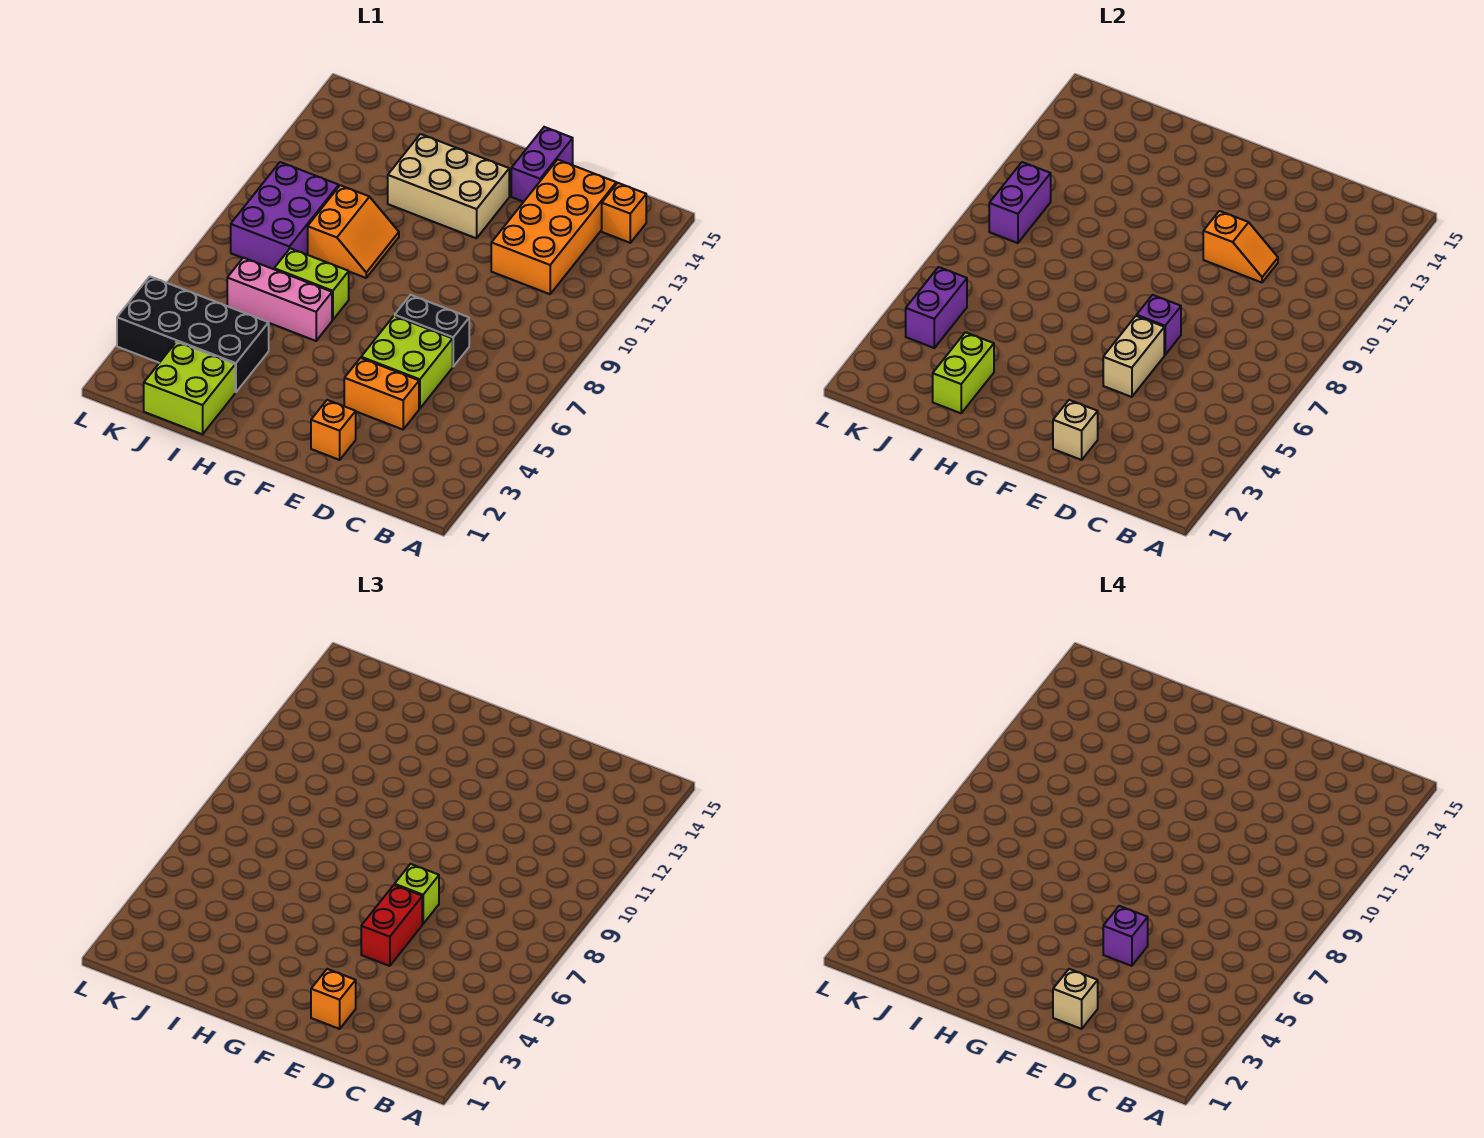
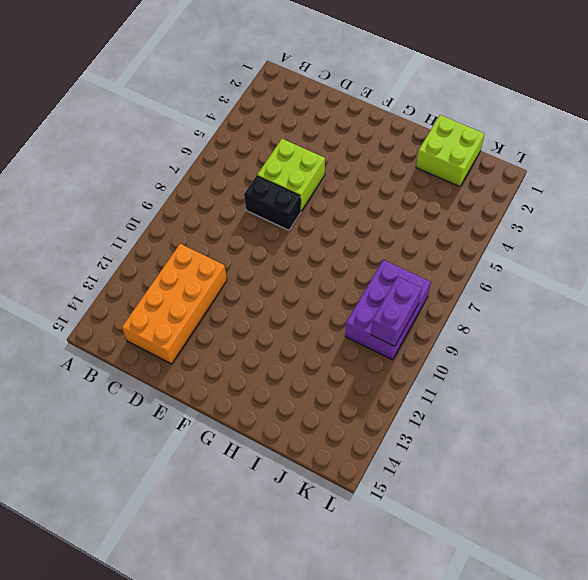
none -> orange 1x1 brick [602,183,646,243]
none -> orange 1x2 brick [344,358,419,429]
none -> orange 1x1 brick [311,400,356,460]

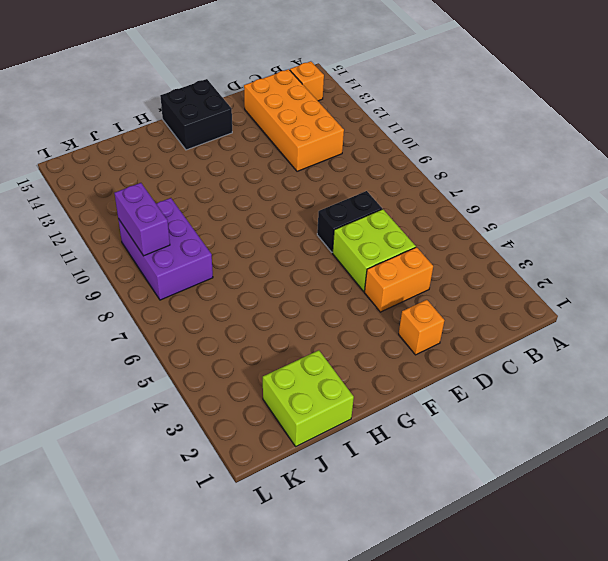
black 2x2 brick [160,79,232,150] -> none
none -> purple 1x2 brick [511,127,573,202]
none -> tan 2x3 brick [388,134,509,238]
none -> pink 1x3 brick [227,258,332,341]

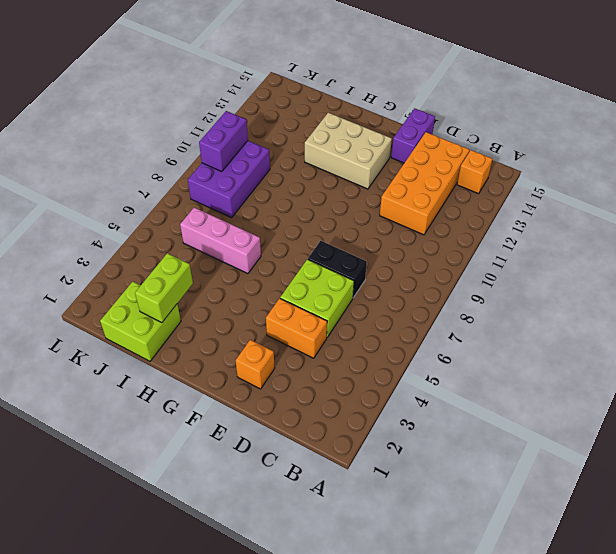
none -> lime 1x2 brick [274,248,349,320]
none -> orange 2x2 slope [308,185,399,278]
none -> black 2x4 brick [117,276,269,392]

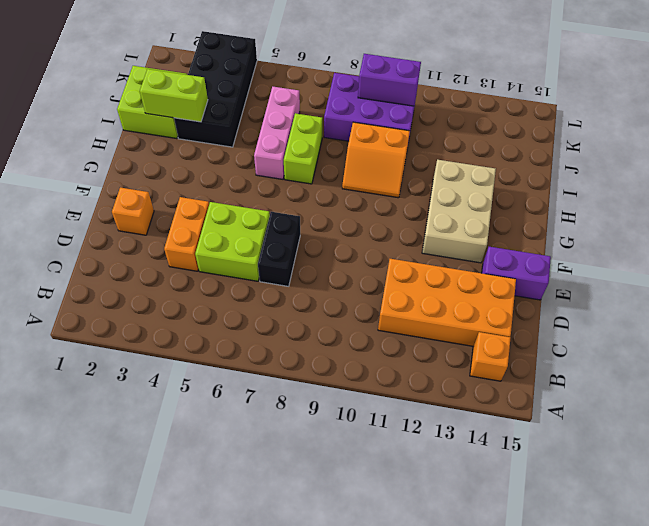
none -> orange 1x2 slope [1203,211,1278,283]
none -> tan 1x1 brick [1053,400,1098,460]
none -> tan 1x2 brick [1103,316,1164,397]

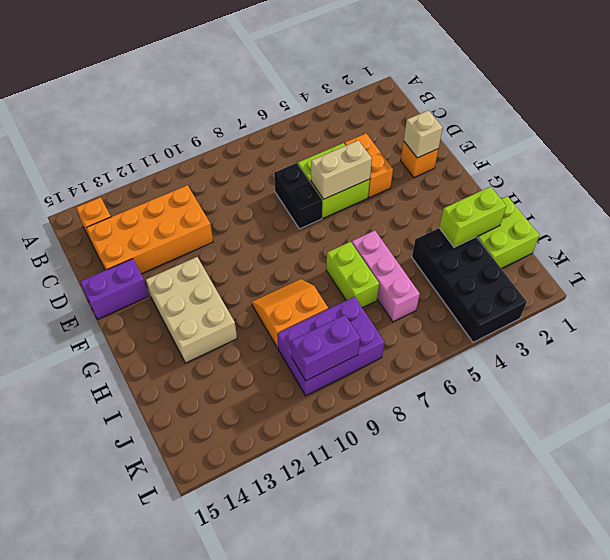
none -> orange 1x2 slope [1203,211,1278,283]
none -> purple 1x1 brick [1137,295,1181,355]
none -> purple 1x2 brick [906,267,967,348]

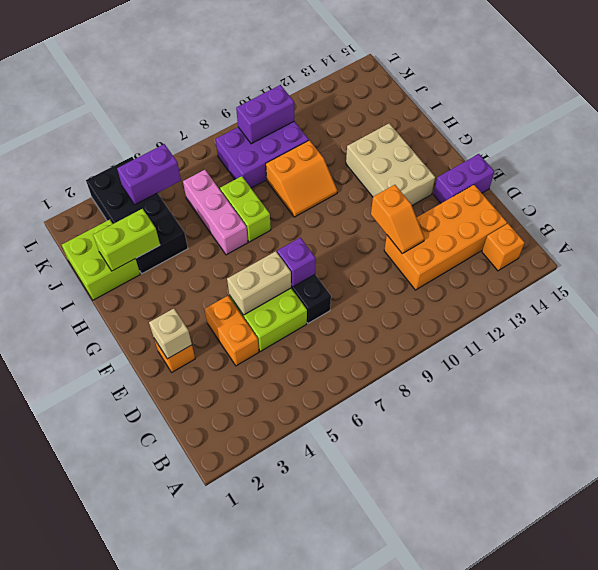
none -> orange 1x1 brick [311,969,356,1029]
none -> red 1x2 brick [361,885,422,966]
none -> lime 1x1 brick [395,864,439,924]

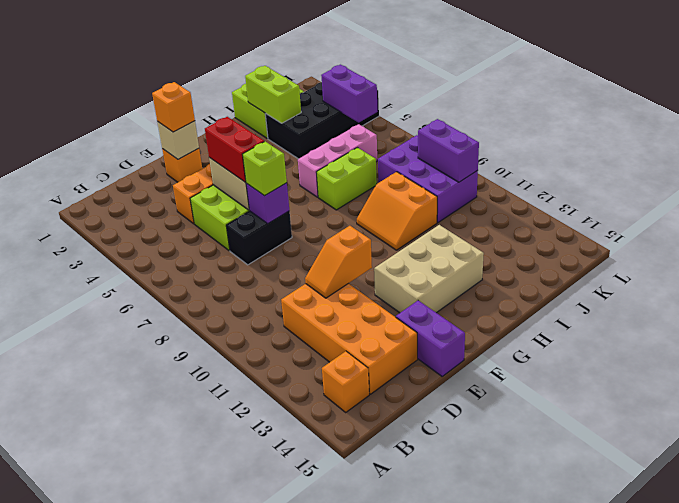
none -> tan 1x1 brick [1053,969,1098,1029]
none -> purple 1x1 brick [1103,906,1148,966]

